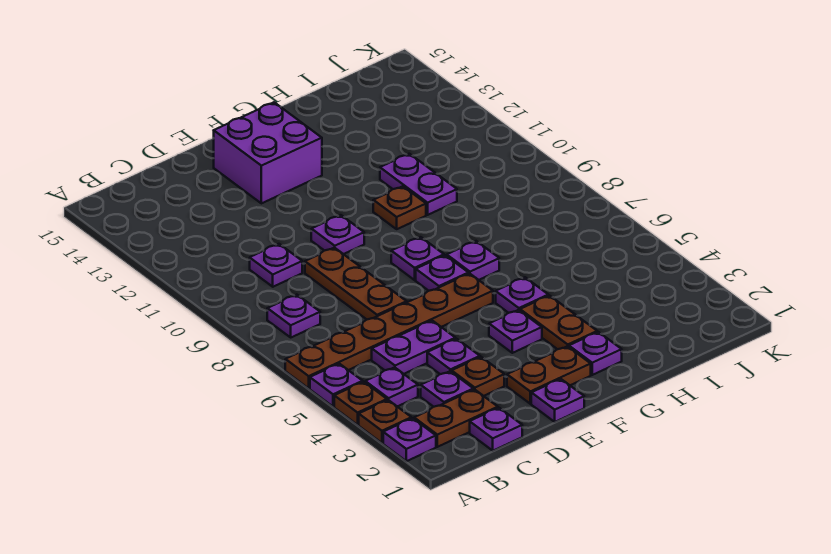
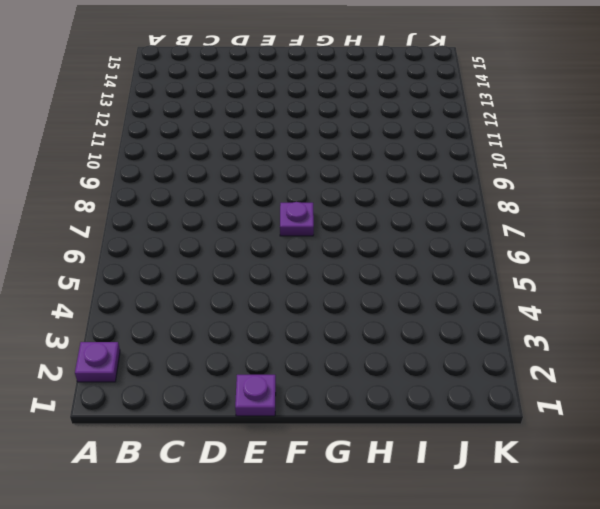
none -> brown 1x1 plate [359,400,411,443]
none -> brown 1x1 plate [334,382,387,425]
none -> purple 1x1 plate [310,364,363,407]

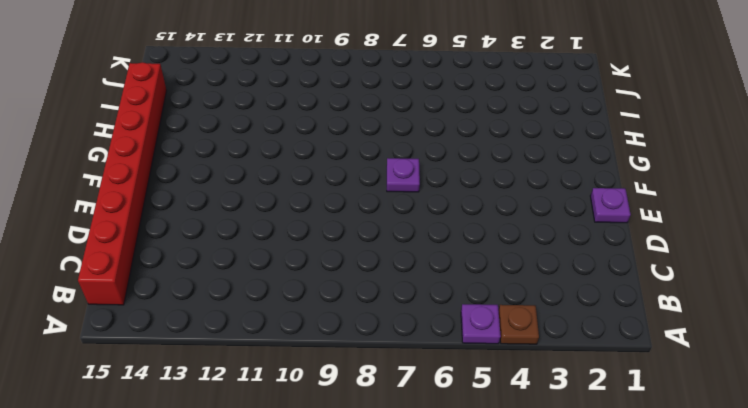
red 1x8 brick [78,62,167,305] -> none
none -> purple 1x1 plate [383,418,436,461]
none -> brown 1x1 plate [359,400,411,443]
none -> brown 1x6 plate [285,273,493,388]

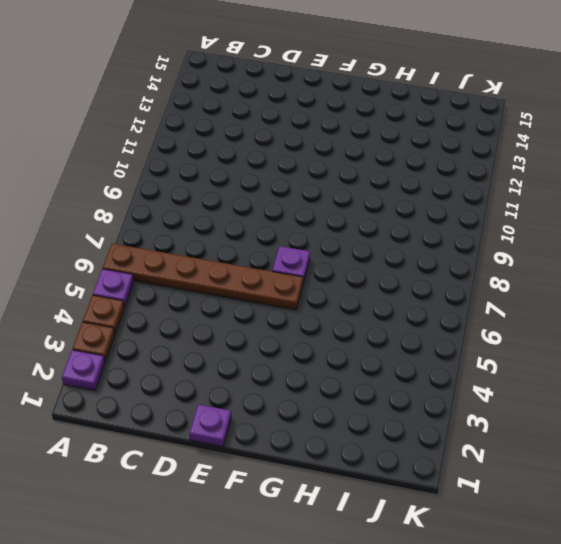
none -> brown 1x2 plate [414,390,498,447]
none -> purple 1x1 plate [365,367,418,407]
none -> purple 1x1 plate [267,295,320,337]

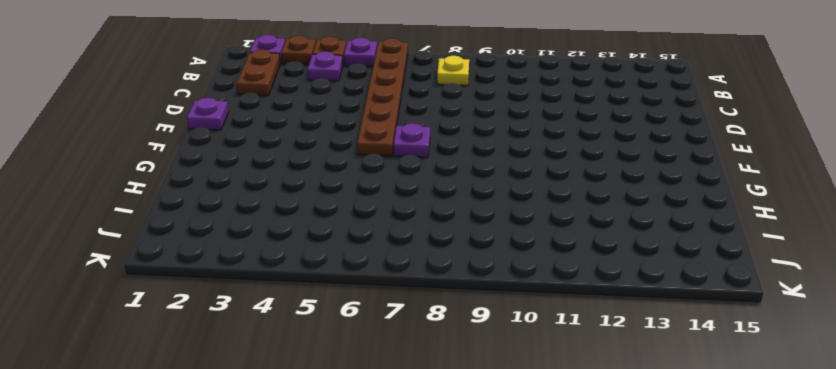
yellow 1x1 plate [437,56,469,85] -> purple 1x1 plate [267,295,320,337]
none -> purple 1x1 plate [470,408,522,451]
none -> purple 1x1 plate [421,371,473,407]
none -> purple 1x2 plate [372,321,455,374]

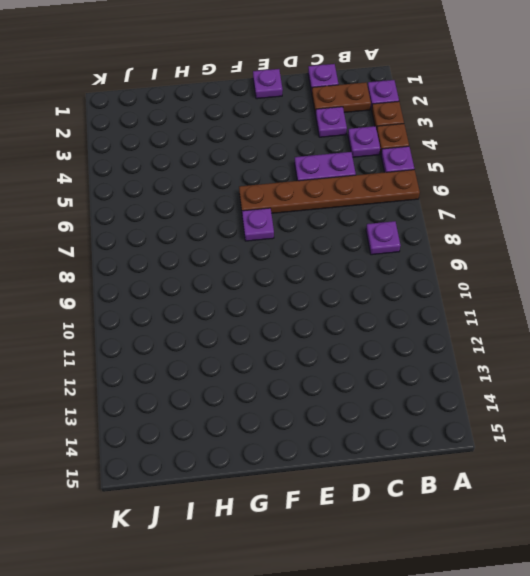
none -> purple 1x1 plate [250,244,302,287]
none -> brown 1x1 plate [452,357,504,396]
none -> purple 1x1 plate [427,339,480,374]

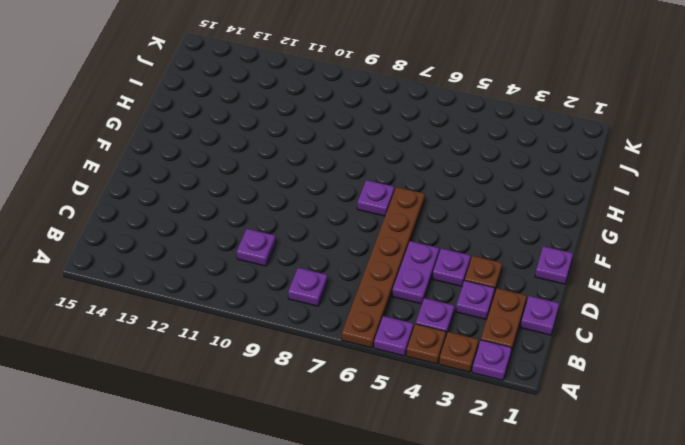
none -> brown 1x3 plate [305,248,407,319]
none -> brown 1x2 plate [507,346,591,404]
none -> purple 1x1 plate [311,215,364,254]

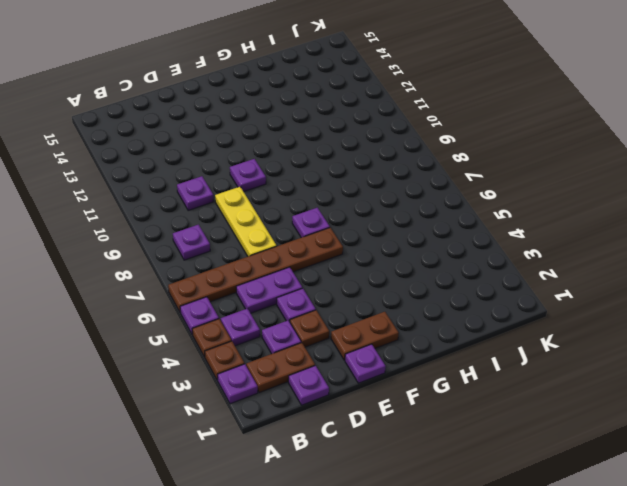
yellow 1x3 plate [215,187,277,256] -> brown 1x3 plate [305,248,407,319]
none -> purple 2x2 brick [214,102,322,203]
none -> purple 1x1 plate [489,310,542,353]
none -> purple 1x1 plate [391,237,444,280]

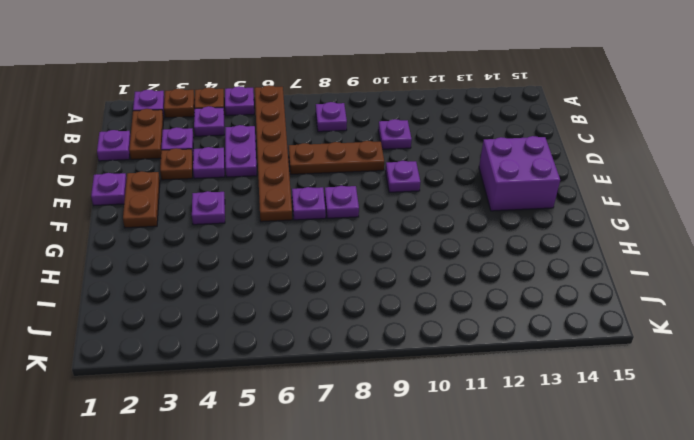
none -> purple 1x1 plate [569,332,622,375]
none -> brown 1x2 plate [520,296,597,349]
none -> purple 1x1 plate [496,277,548,313]

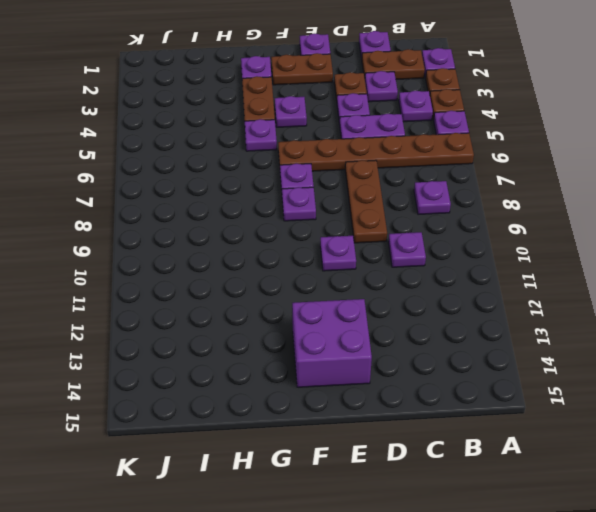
none -> purple 1x1 plate [447,241,499,280]
none -> brown 1x1 plate [373,186,426,229]
none -> purple 1x2 plate [380,154,457,215]

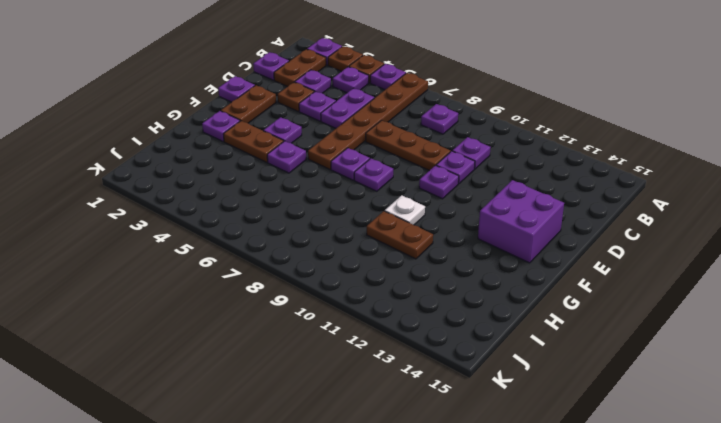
purple 1x1 plate [436,151,475,184] -> purple 1x1 plate moved to [447,241,499,280]
white 1x1 plate [385,195,425,225] -> brown 1x1 plate [373,186,426,229]
brown 1x2 plate [367,211,433,259] -> purple 1x2 plate [380,154,457,215]

